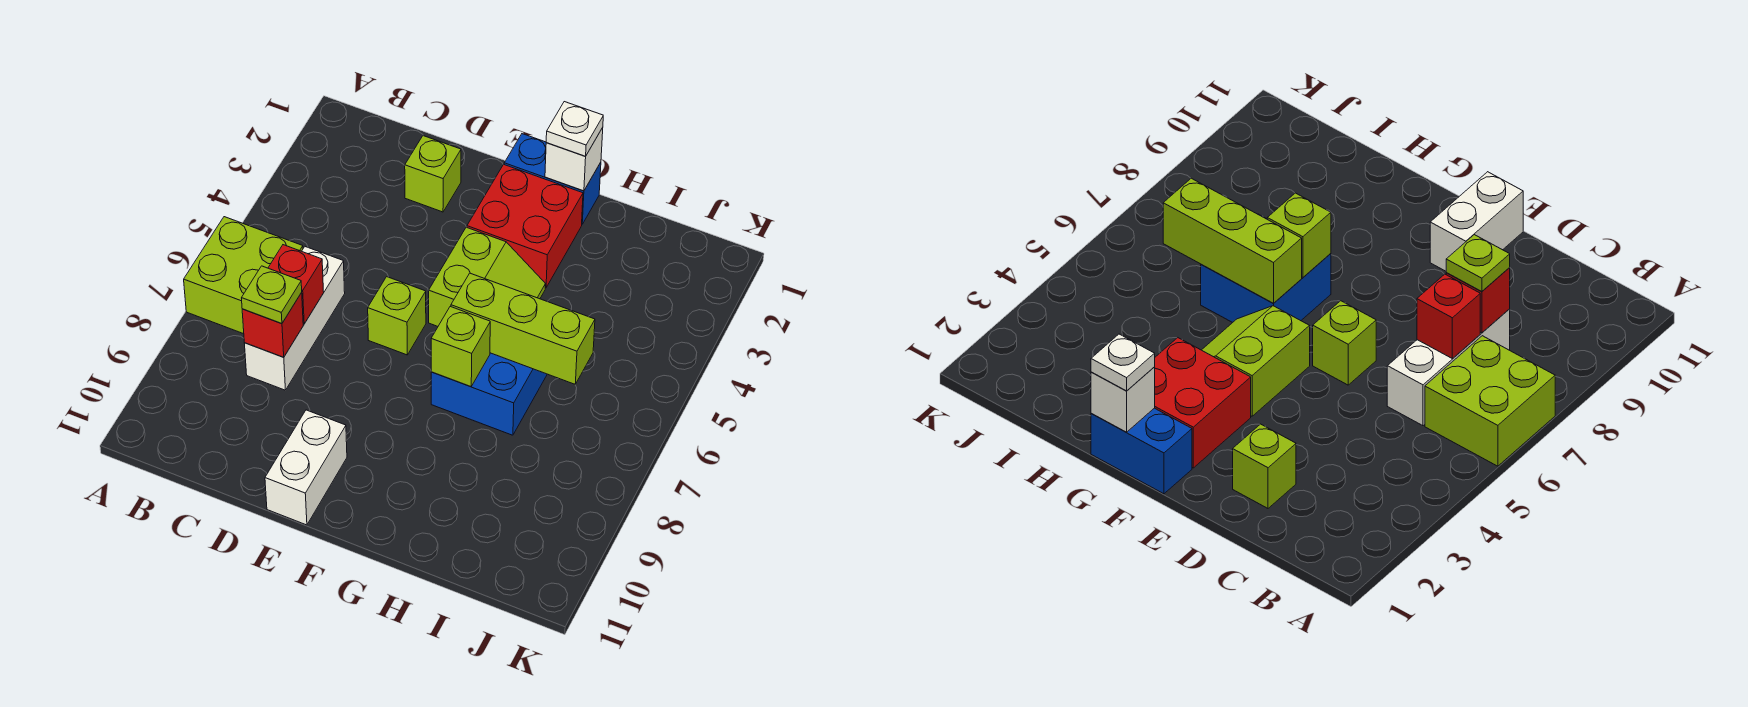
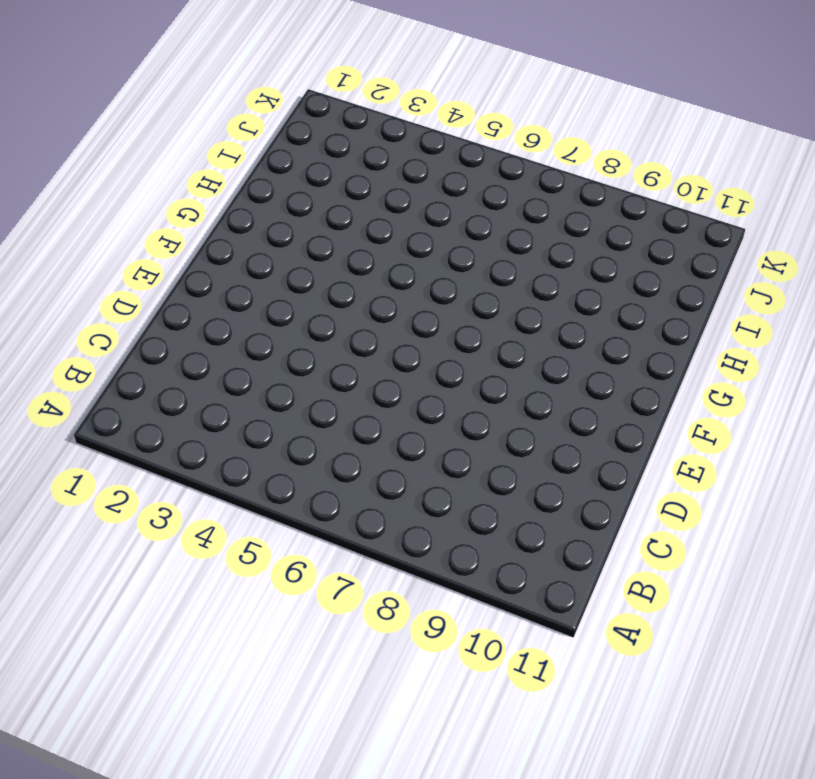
none -> lime 2x2 brick [184,217,303,334]
none -> white 1x3 brick [244,247,345,390]
none -> lime 1x1 brick [405,136,461,212]

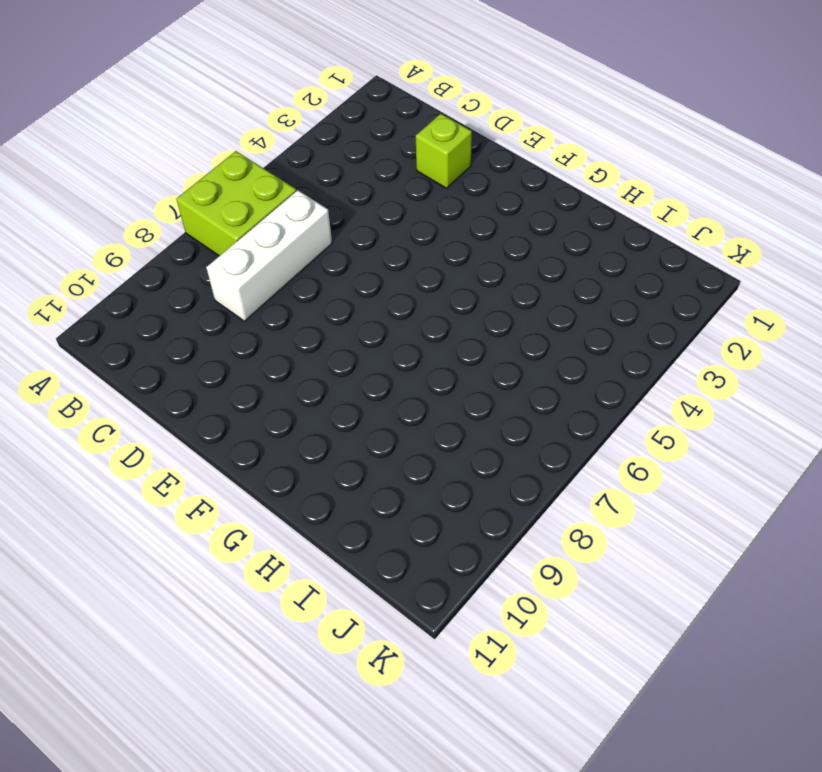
none -> lime 1x1 brick [368,277,426,355]
none -> white 1x2 brick [265,410,347,525]
none -> blue 1x2 brick [504,134,601,224]

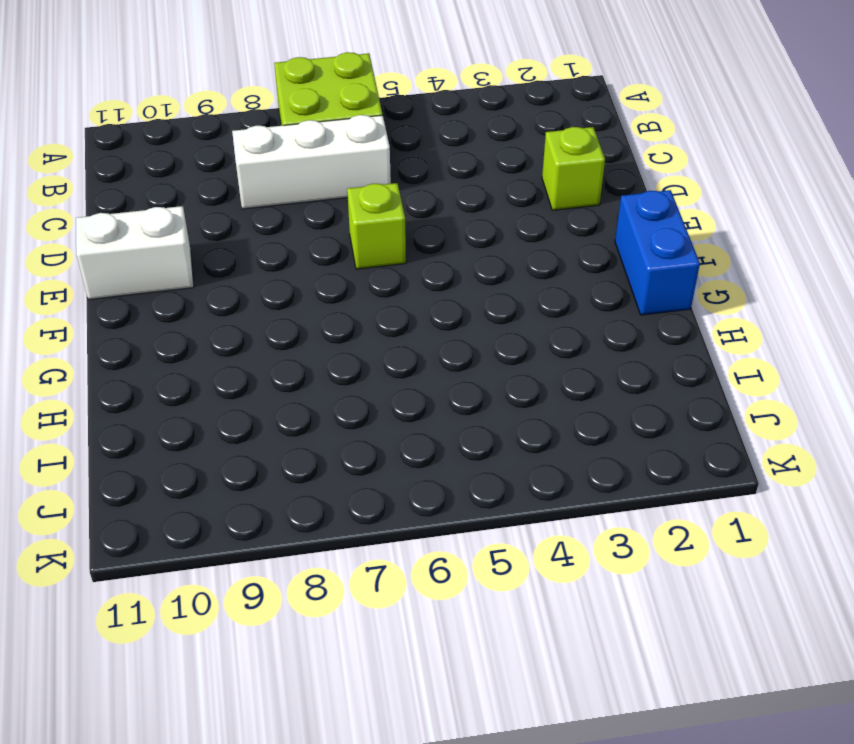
none -> red 2x2 brick [467,164,583,288]
none -> lime 2x2 slope [429,227,545,326]
none -> blue 2x2 brick [431,353,547,435]

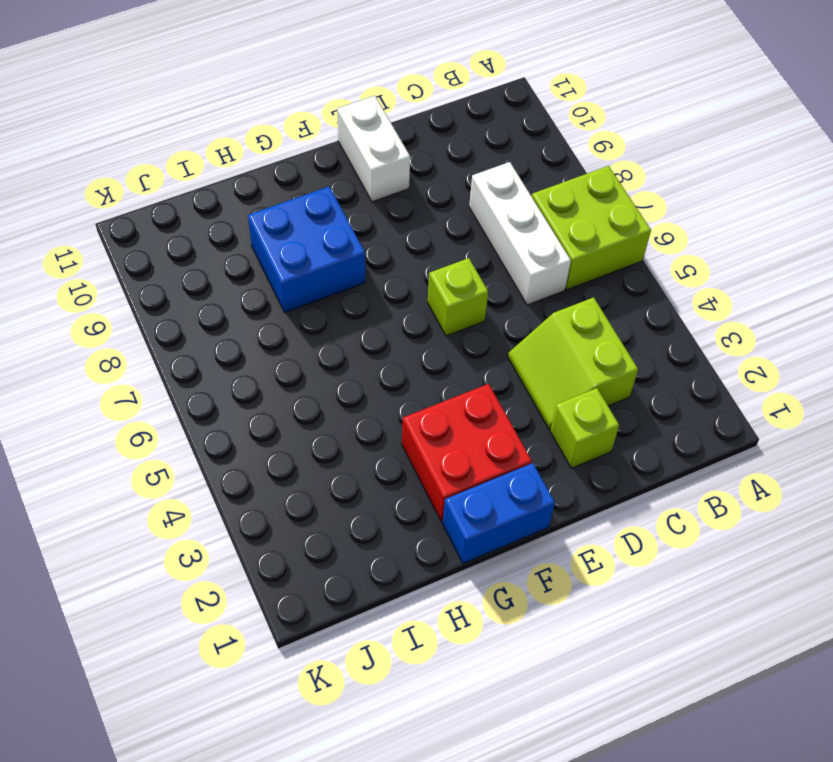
lime 2x2 slope [508,297,638,430] -> lime 2x2 slope moved to [429,227,545,326]
blue 2x2 brick [248,187,365,312] -> blue 2x2 brick moved to [431,353,547,435]
none -> red 1x1 brick [268,245,324,324]
none -> red 1x1 brick [242,293,303,357]
none -> white 1x1 brick [545,128,603,191]

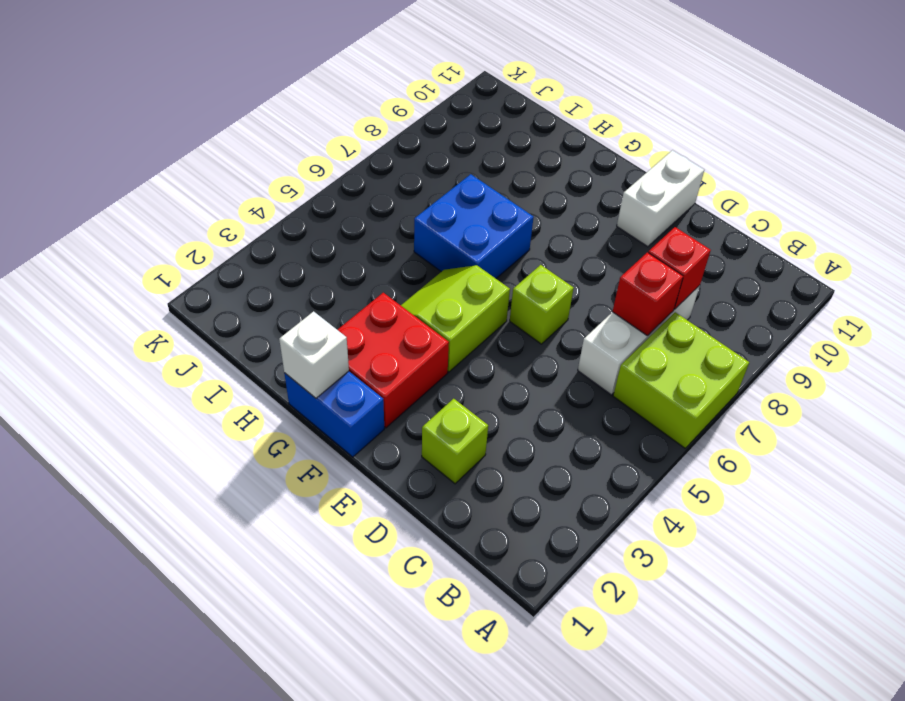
none -> lime 1x3 brick [451,273,595,384]
none -> lime 1x1 brick [431,307,490,387]
none -> lime 1x1 plate [242,266,302,324]

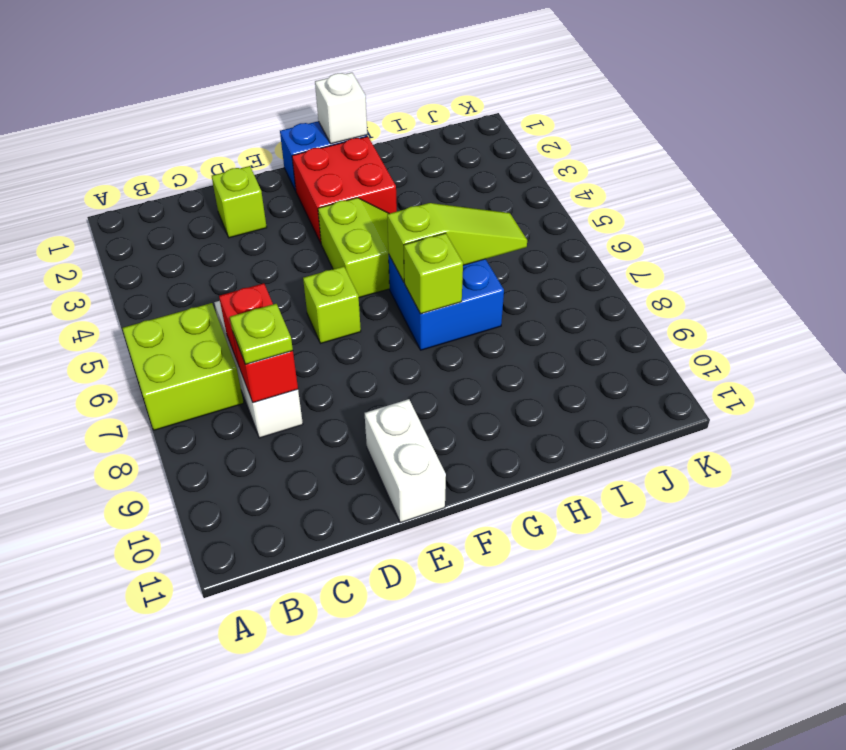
lime 1x3 slope [387,203,527,282] -> lime 1x3 brick [451,273,595,384]
none -> white 1x1 plate [546,102,603,156]

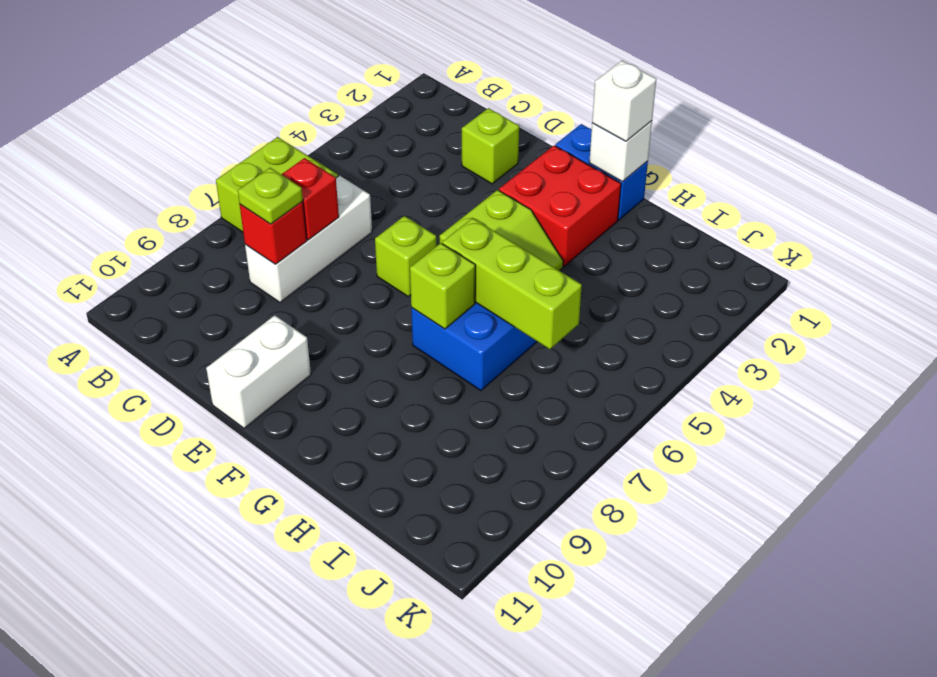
white 1x1 brick [592,61,656,141] -> white 1x1 plate [546,102,603,156]

